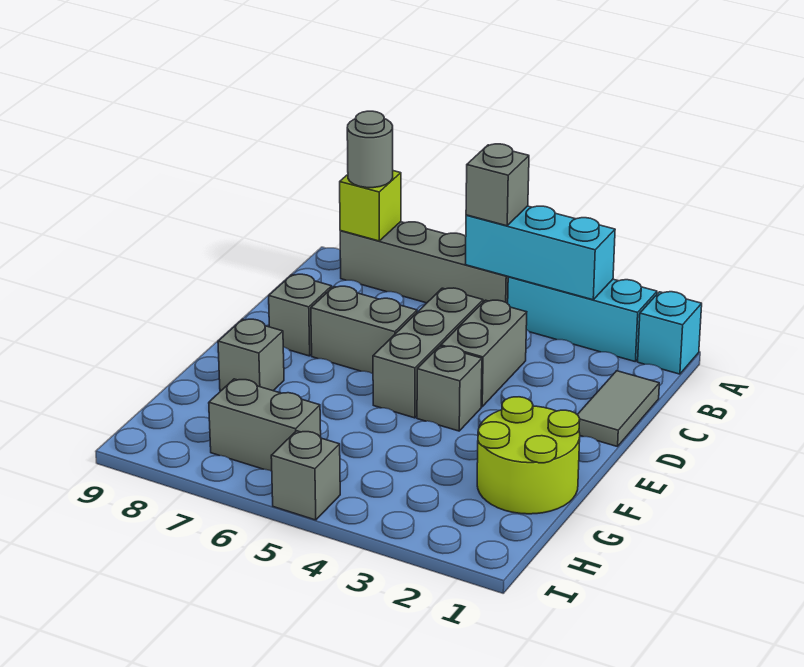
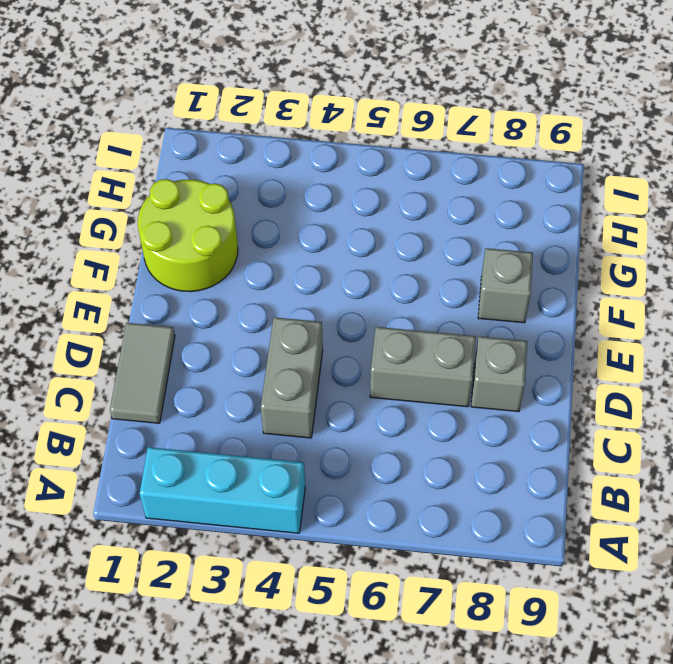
none -> cyan 1x1 brick [638,292,702,374]
none -> grey 1x4 brick [340,222,508,304]
none -> grey 1x3 brick [373,288,483,418]

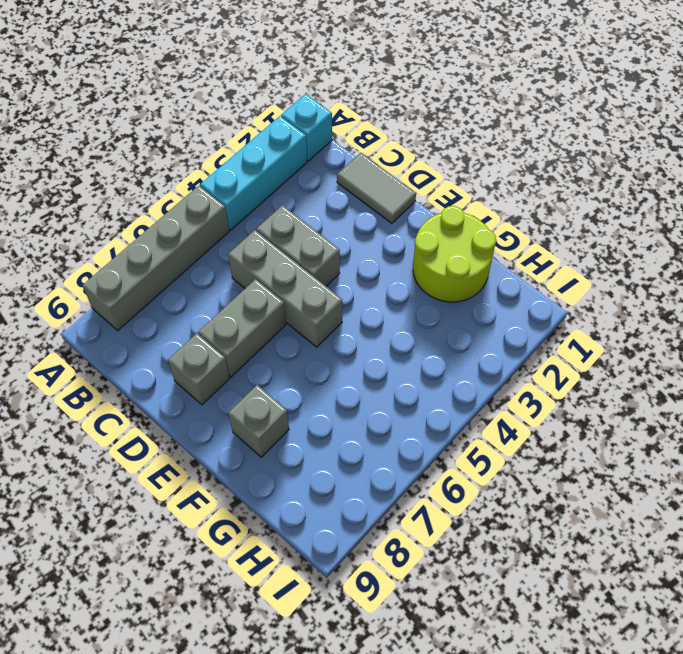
none -> grey 1x1 brick [417,346,482,431]
none -> grey 1x2 brick [209,379,321,471]
none -> grey 1x1 brick [271,431,340,520]

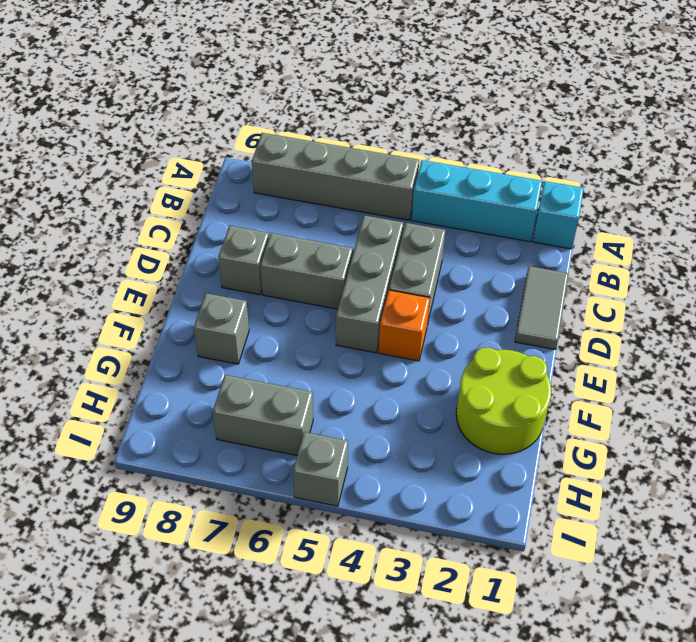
orange 1x1 brick [379,290,430,361] -> grey 1x1 brick [417,346,482,431]
none -> cyan 1x3 brick [465,206,615,300]
none -> lime 1x1 brick [340,171,401,241]
none -> grey 1x1 brick [466,144,529,226]

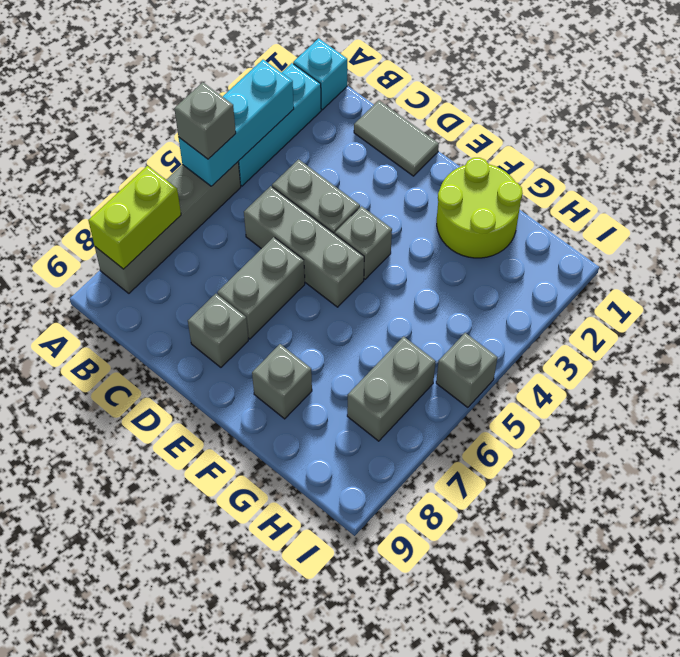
lime 1x2 brick [88,166,181,269] -> lime 1x1 brick [340,171,401,241]
none -> grey 1x1 round brick [347,111,393,188]

